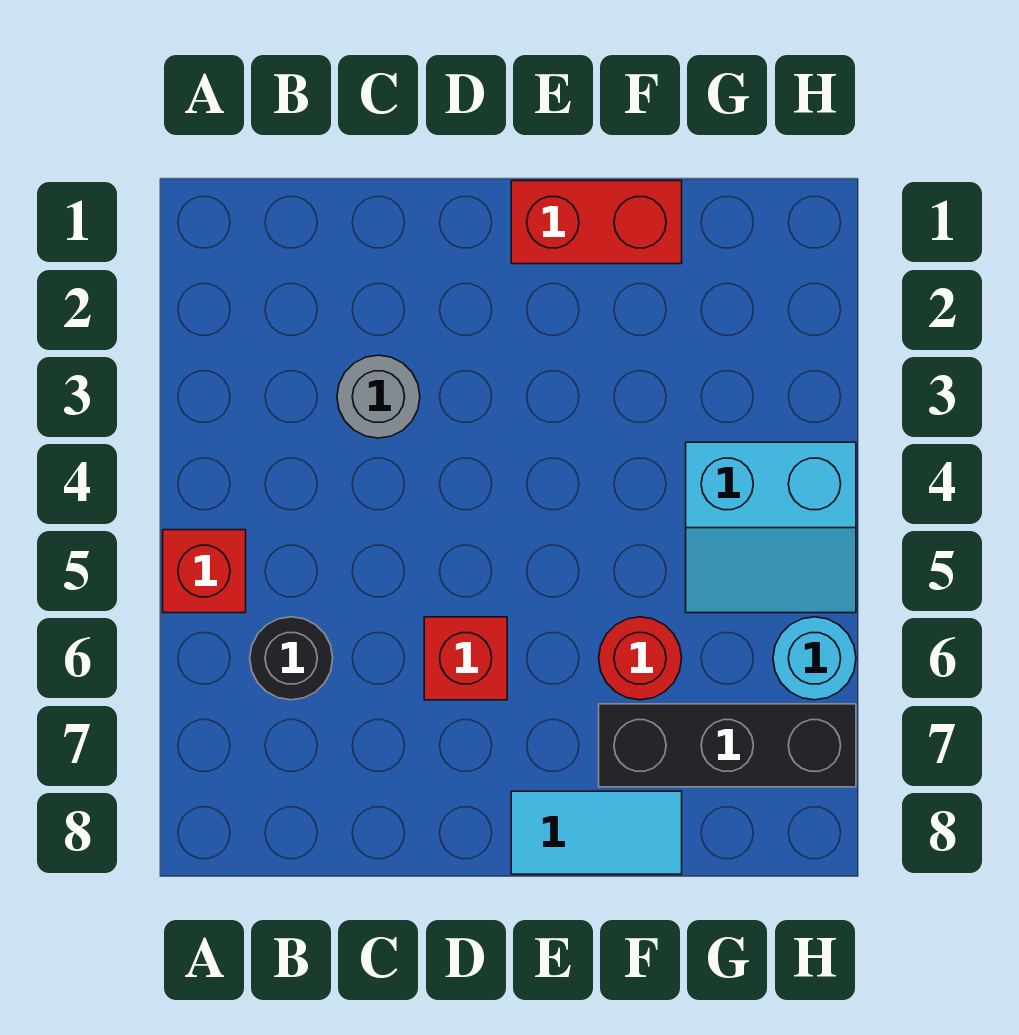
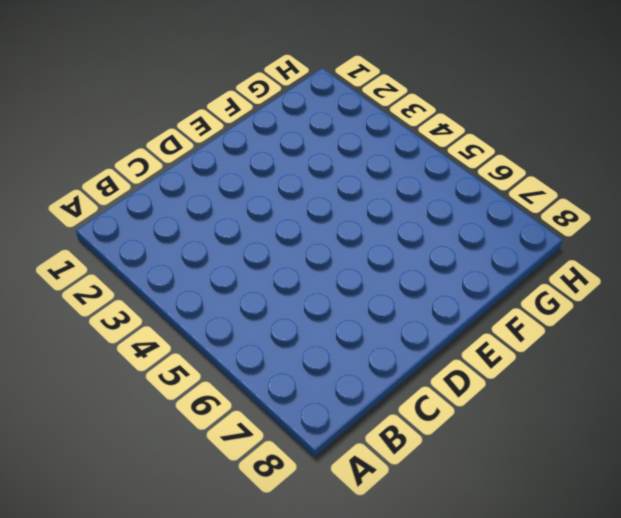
none -> red 1x1 brick [163,530,246,613]
none -> black 1x1 round brick [250,617,333,700]

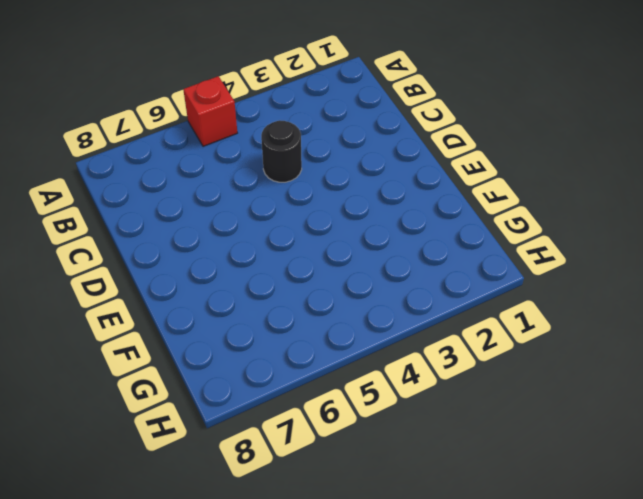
black 1x1 round brick [261,120,302,182] -> black 1x1 round brick moved to [250,617,333,700]
none -> grey 1x1 round brick [337,355,420,438]
none -> red 1x1 brick [424,617,507,700]

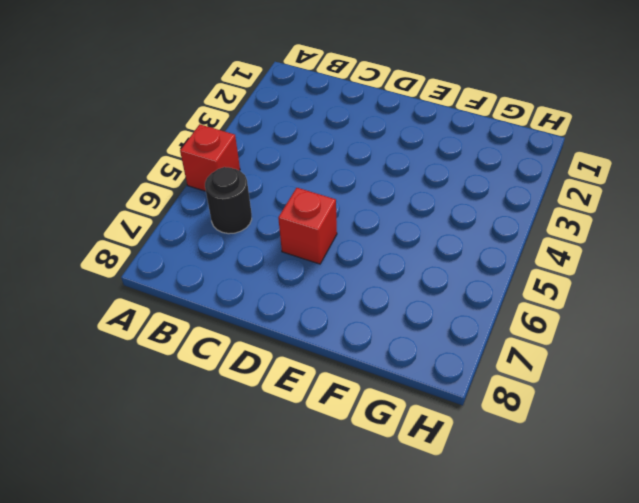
none -> grey 1x1 round brick [337,355,420,438]
none -> red 1x2 brick [511,181,682,264]

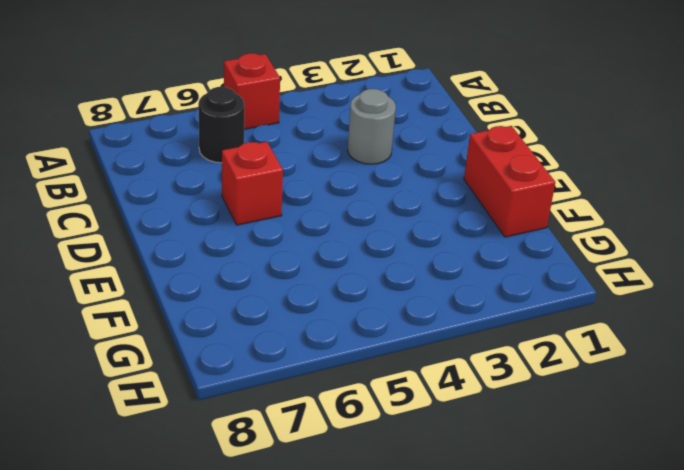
none -> cyan 1x2 tile [511,791,682,874]
none -> red 1x1 round brick [599,617,682,700]

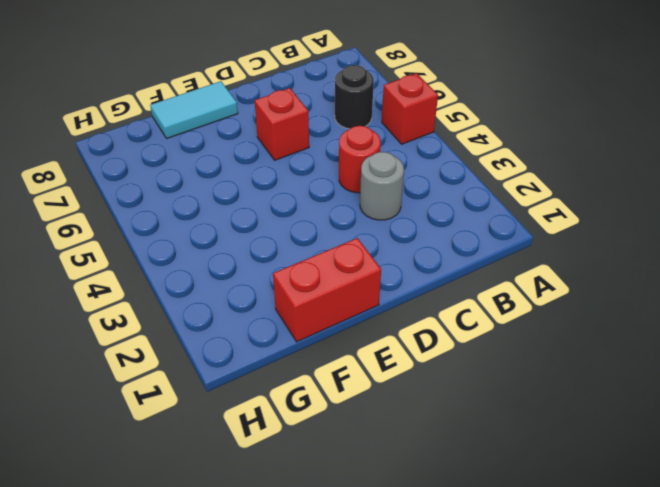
red 1x1 round brick [339,126,381,193] -> red 1x1 round brick moved to [599,617,682,700]
none -> black 1x3 brick [599,704,856,787]
none -> cyan 2x2 slope [686,442,856,613]

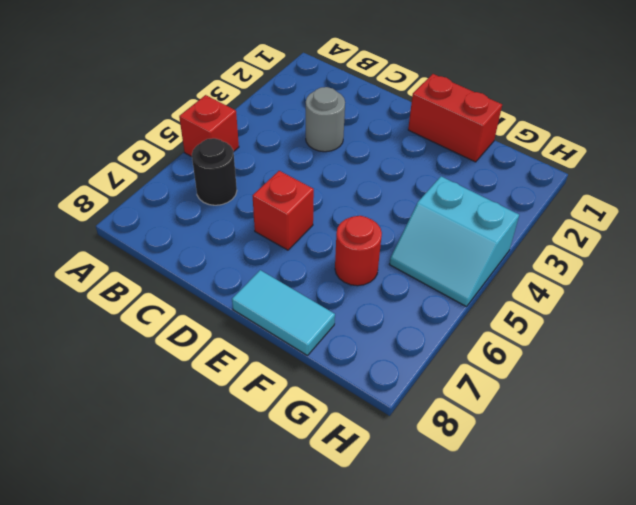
none -> black 1x3 brick [599,704,856,787]
none -> cyan 1x1 round brick [773,617,856,700]

